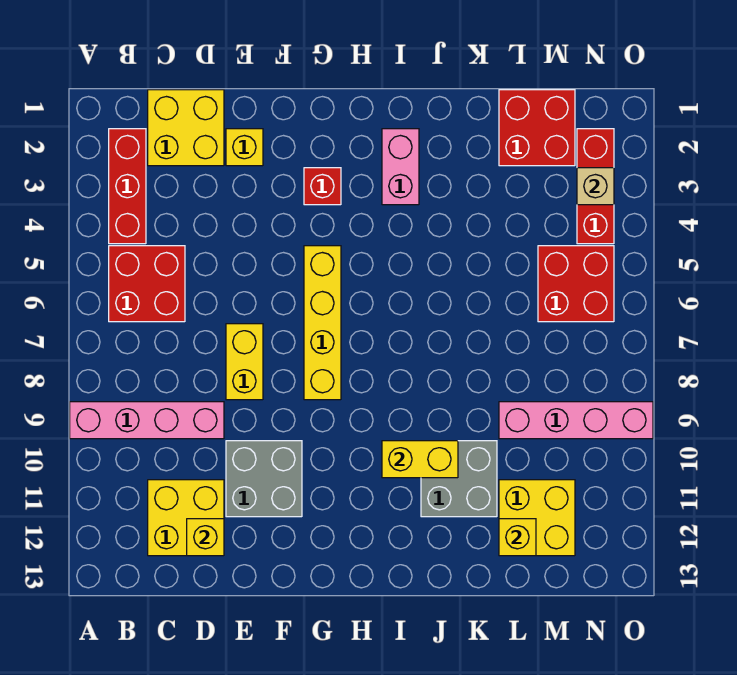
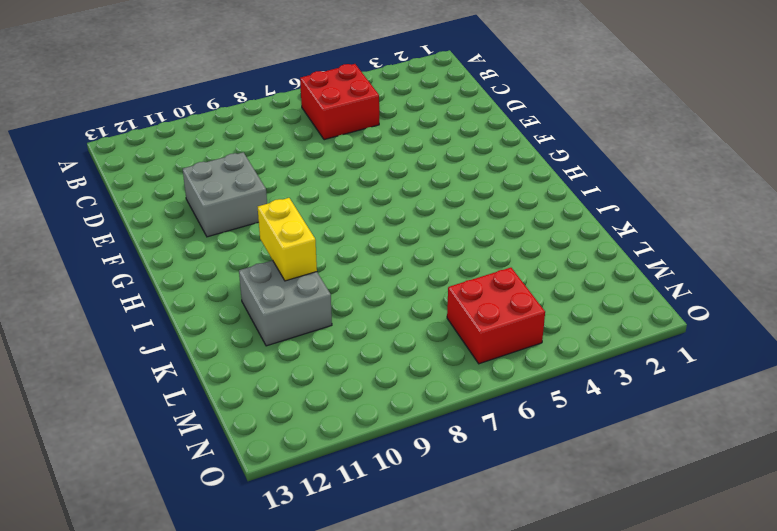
none -> pink 1x4 brick [70,402,224,439]
none -> red 1x3 brick [109,129,146,244]
none -> yellow 2x2 brick [148,90,224,166]

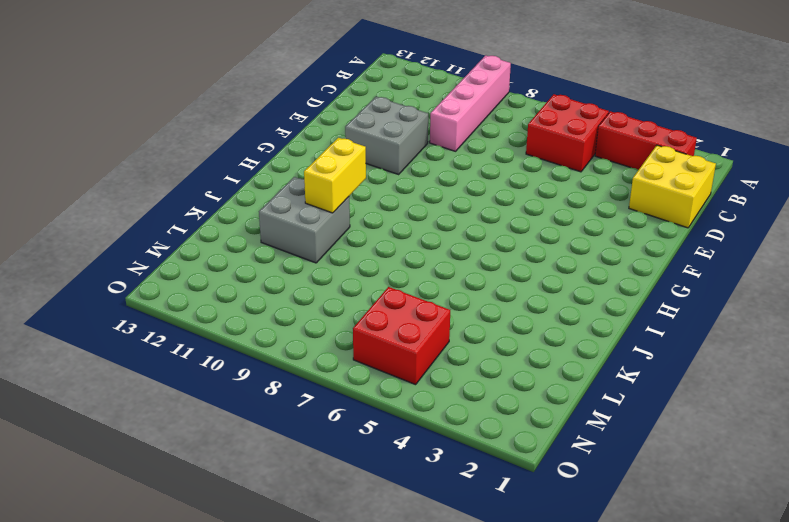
none -> yellow 2x2 brick [148,480,224,556]
none -> yellow 1x1 brick [226,129,263,166]
none -> yellow 1x2 brick [226,324,263,400]

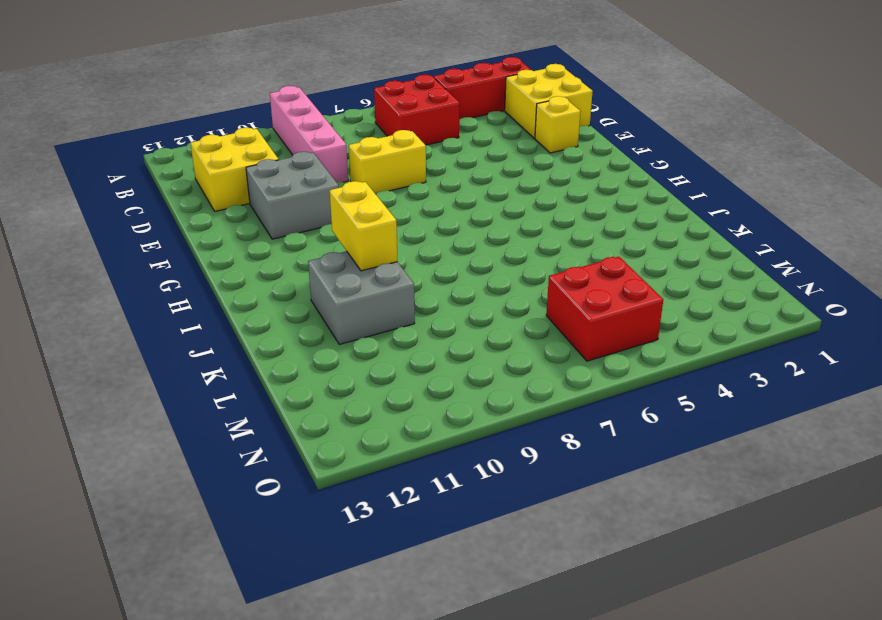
none -> red 1x1 brick [304,168,341,205]
none -> yellow 1x4 brick [304,246,341,400]
none -> pink 1x2 brick [382,129,419,205]

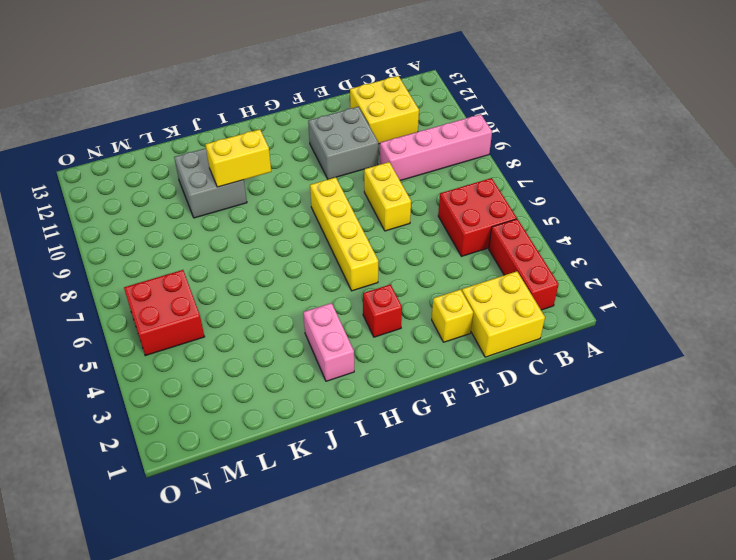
none -> red 2x2 brick [499,90,575,166]
none -> pink 1x4 brick [499,402,653,439]
none -> yellow 2x2 brick [499,480,575,556]

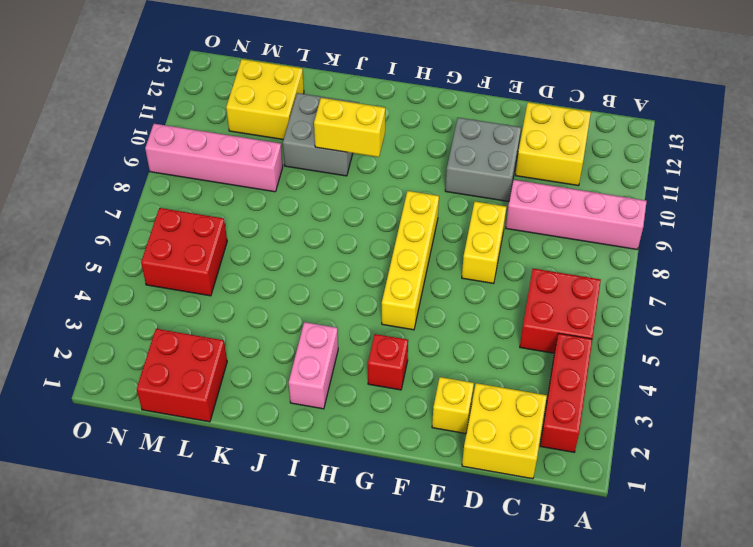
none -> red 1x3 brick [577,129,614,244]
none -> yellow 1x1 brick [187,519,224,556]
none -> yellow 1x1 brick [499,519,536,556]

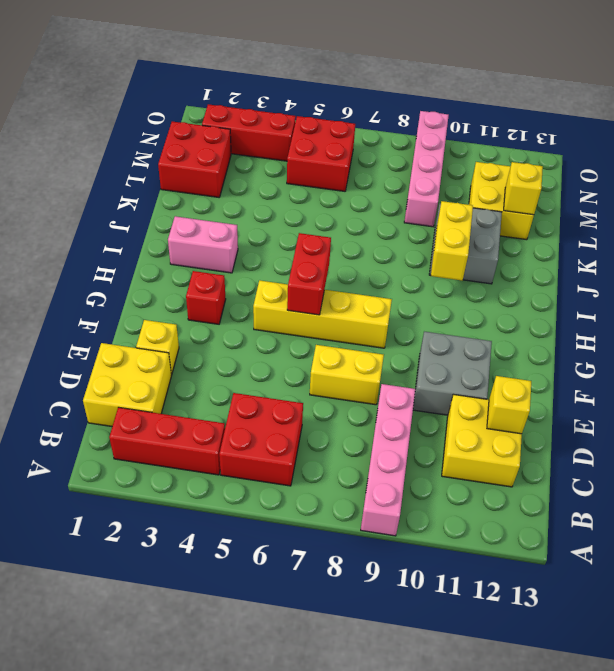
red 1x2 brick [287,233,331,315] -> none
none -> tan 1x1 brick [577,168,614,205]

